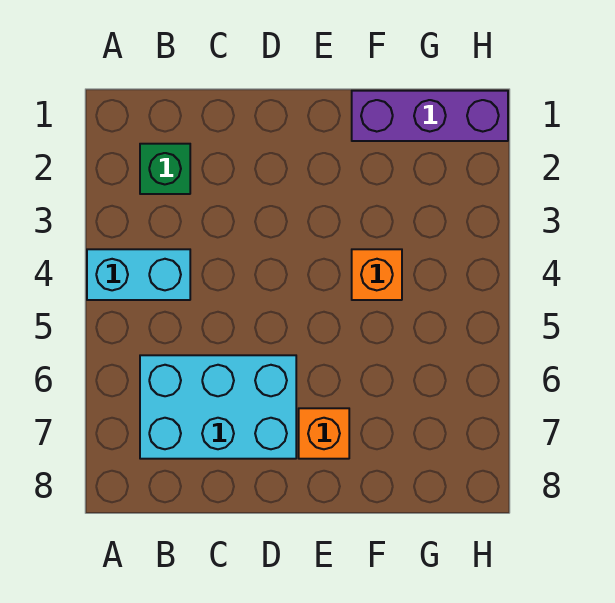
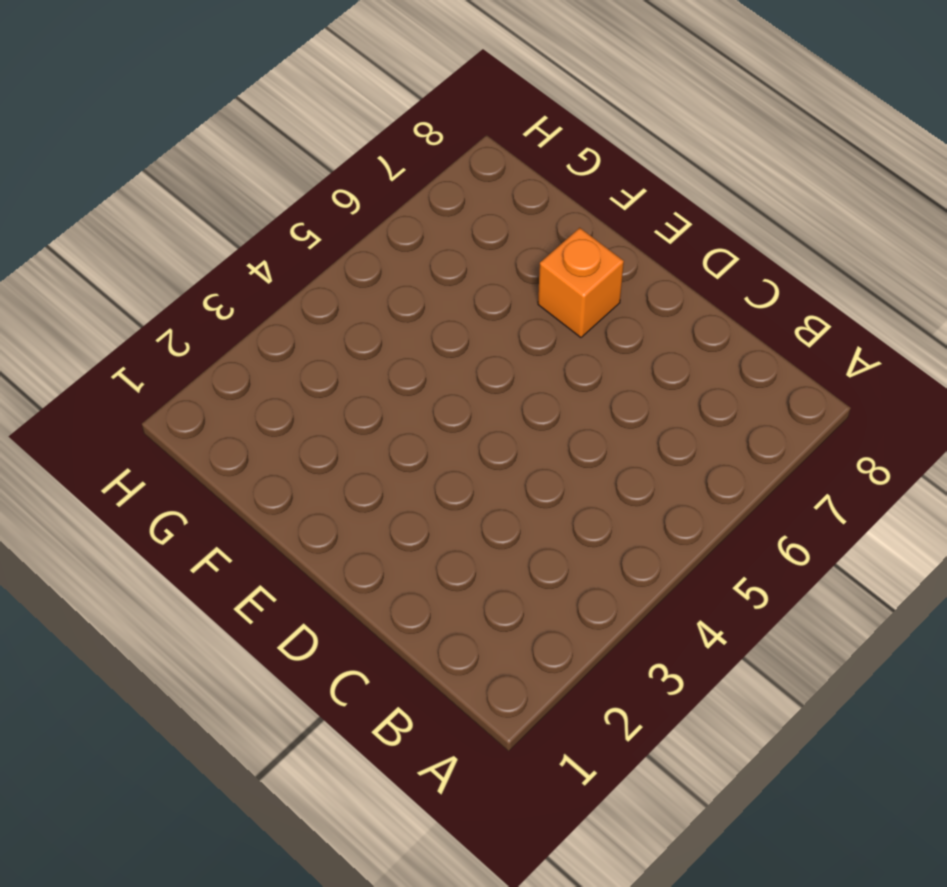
none -> cyan 1x2 brick [87,249,190,300]
none -> green 1x1 brick [140,144,190,194]

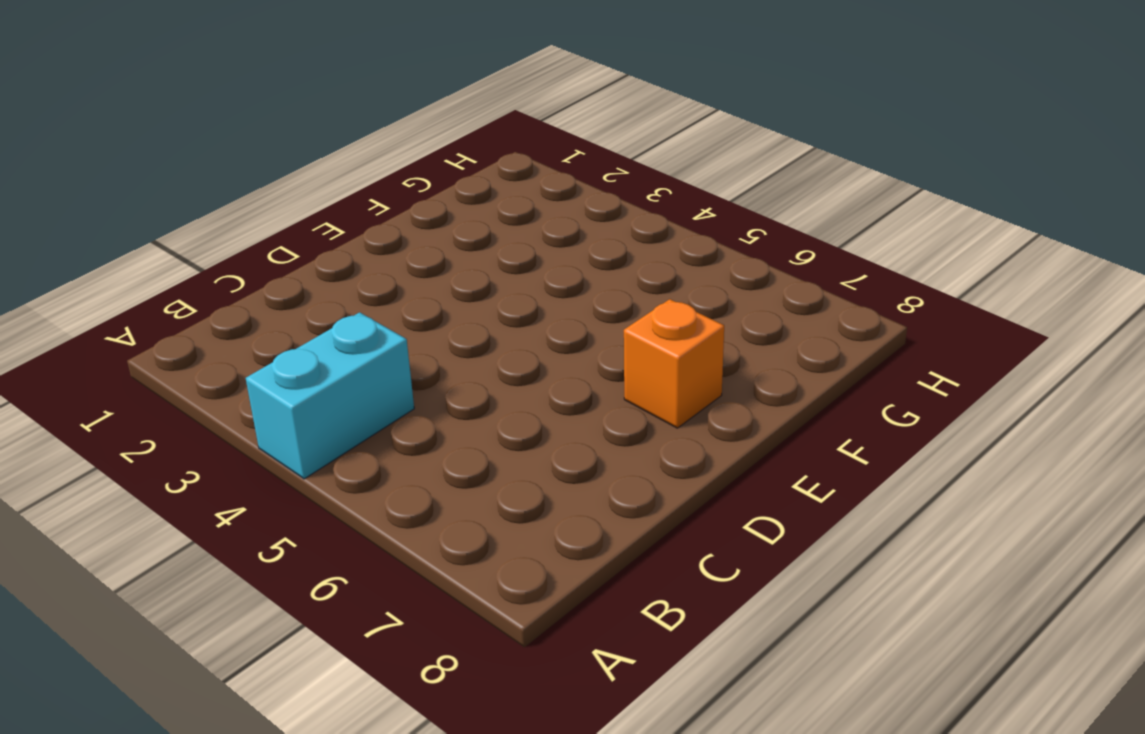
none -> green 1x1 brick [140,144,190,194]
none -> cyan 2x3 brick [140,355,296,459]

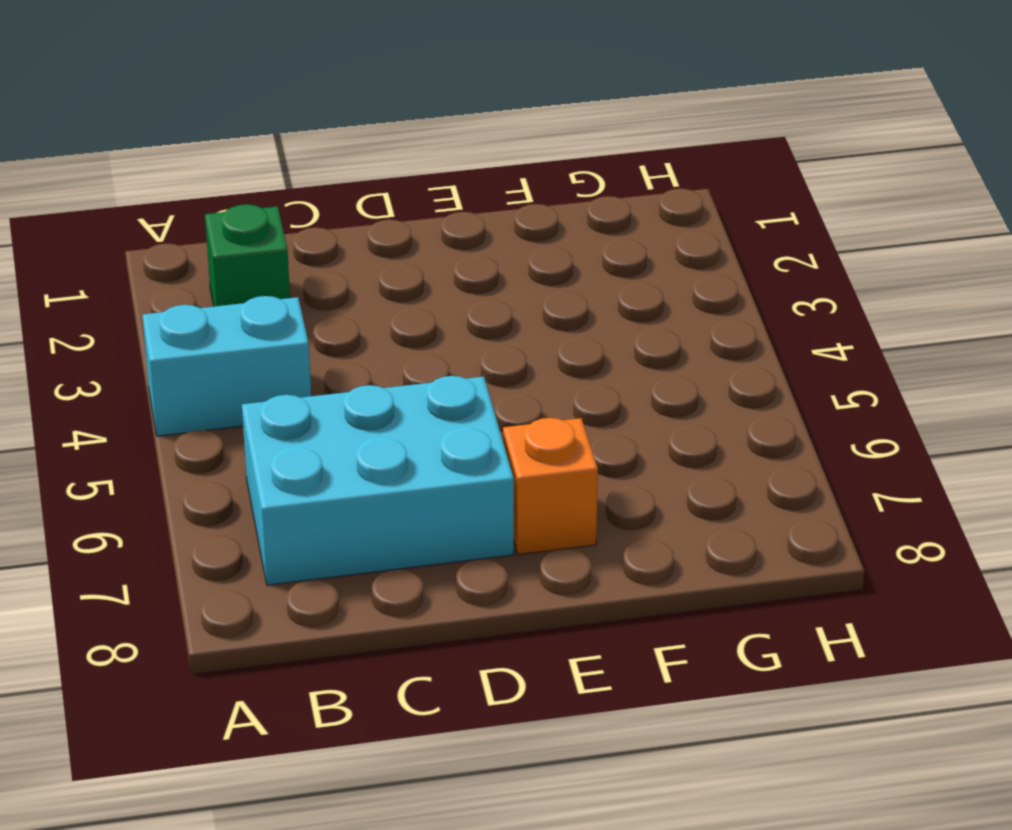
none -> purple 1x3 brick [352,91,508,141]
none -> orange 1x1 brick [352,249,402,300]

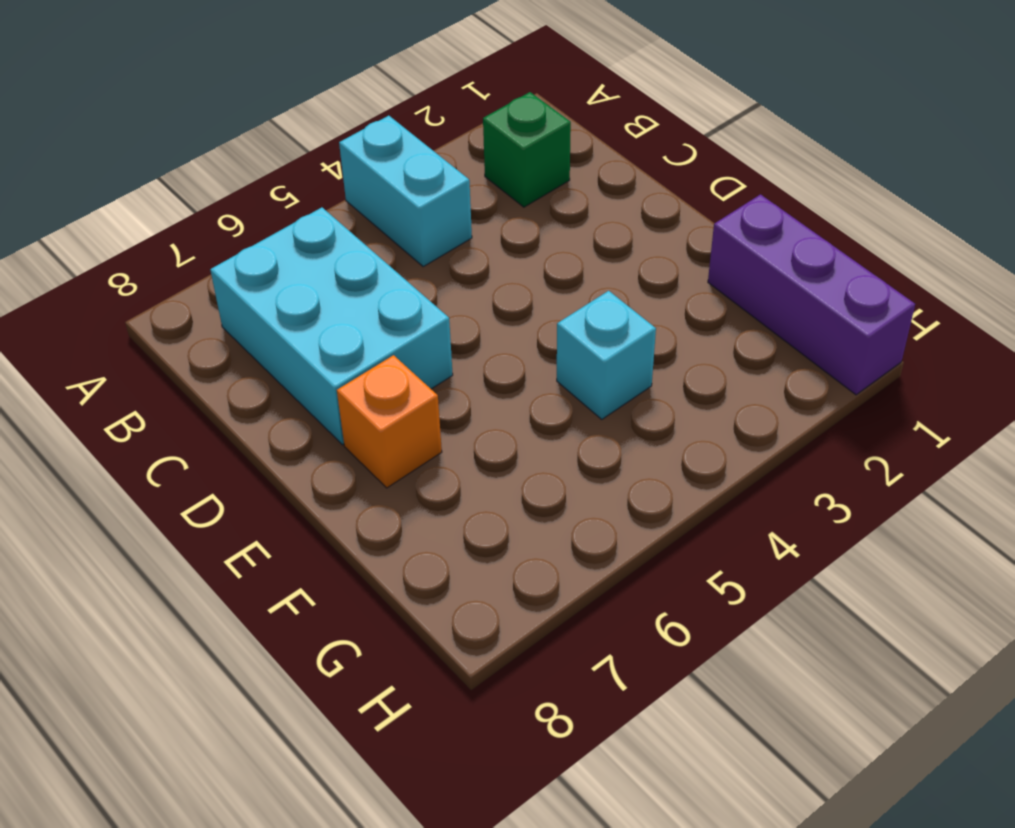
cyan 1x1 brick [557,291,656,419] -> orange 1x1 brick [352,249,402,300]

